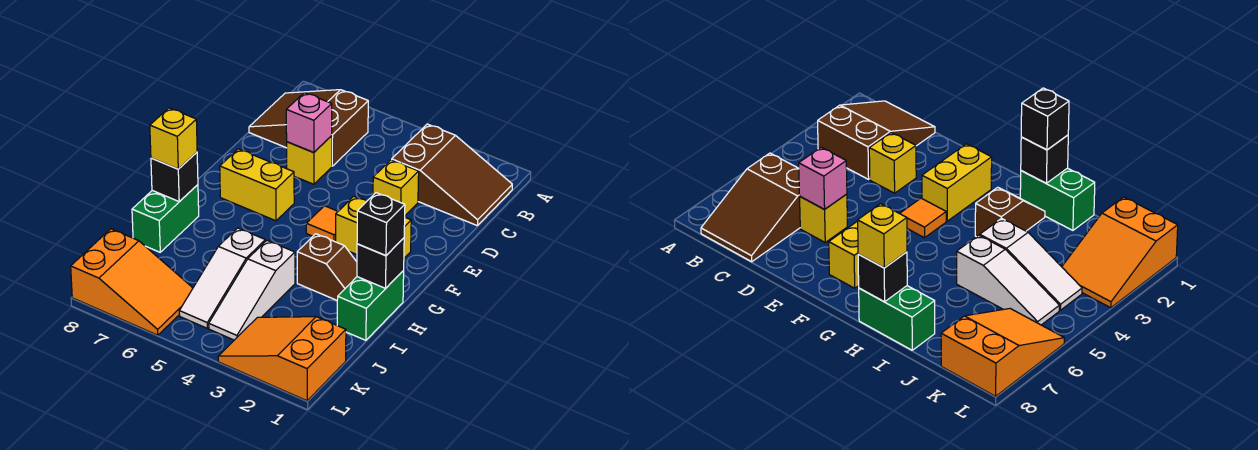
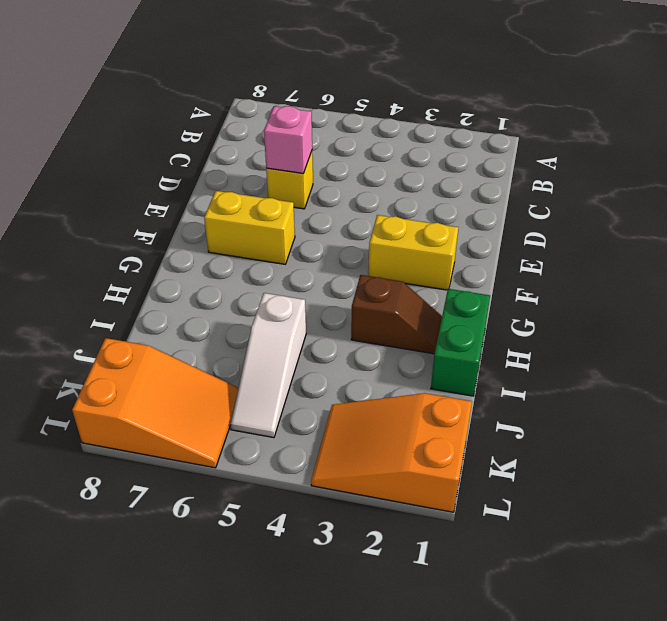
none -> brown 2x3 slope [392,124,512,225]
none -> brown 2x3 slope [249,90,368,166]
none -> yellow 1x1 brick [373,160,419,215]

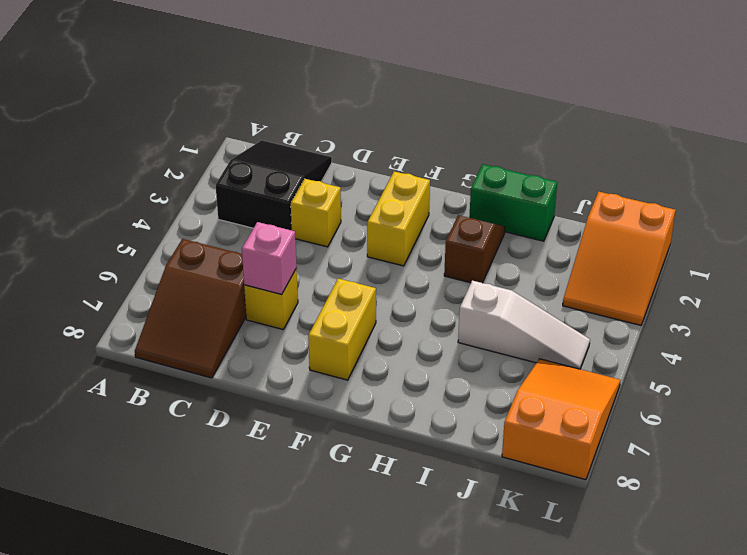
black 2x3 slope [216,140,332,230] -> brown 2x3 slope [392,124,512,225]
none -> orange 1x1 tile [306,206,338,242]
none -> green 1x2 brick [132,185,199,252]
none -> white 1x3 slope [209,241,295,340]

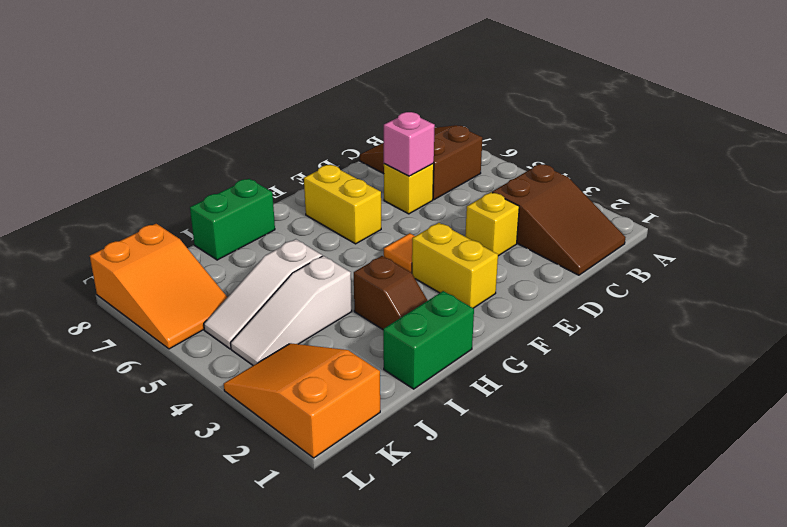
none -> black 1x1 brick [357,238,404,288]
none -> black 1x1 brick [151,152,198,202]
none -> black 1x1 brick [357,193,405,256]

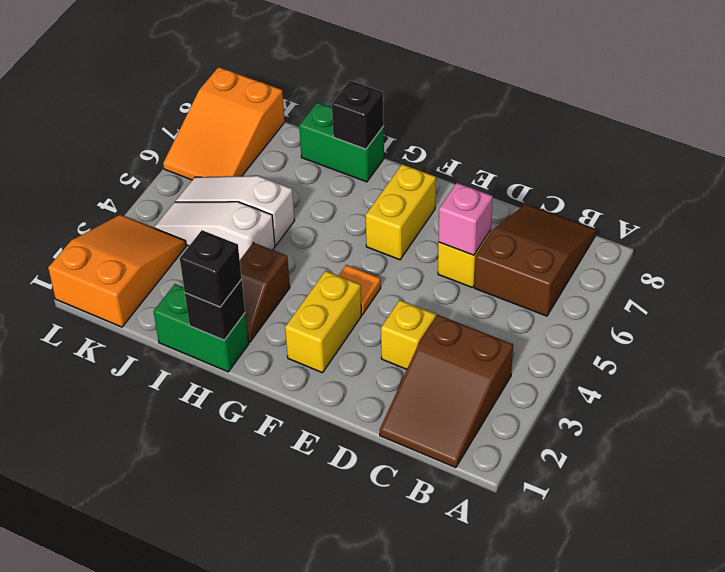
none -> yellow 1x1 brick [150,108,197,169]

